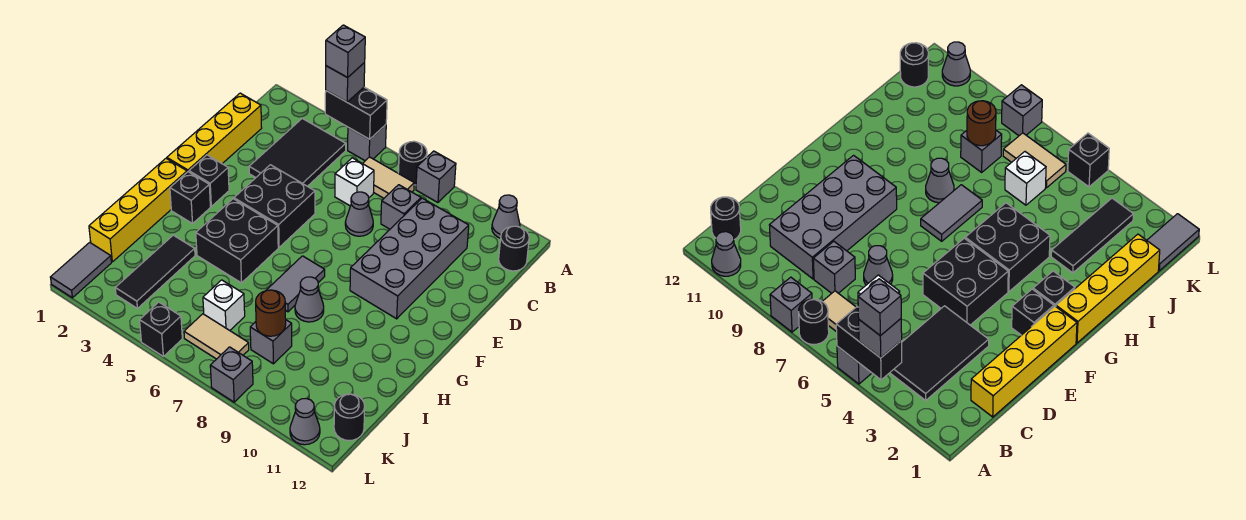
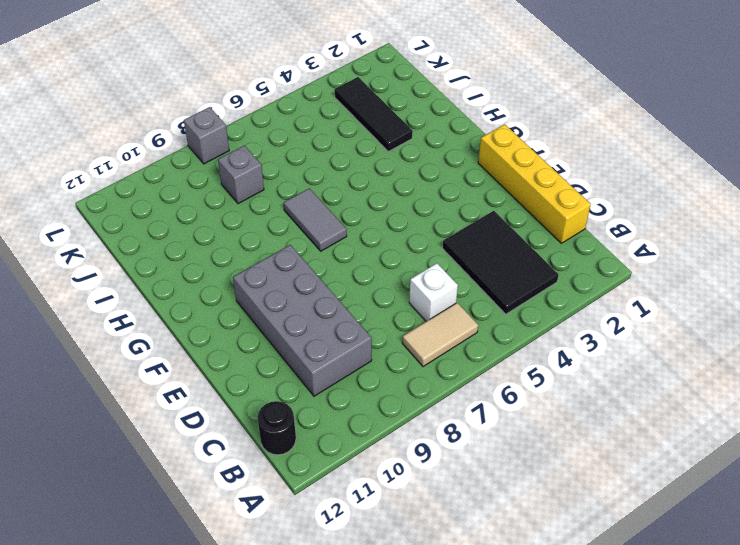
none -> grey 1x1 brick [348,125,386,161]
none -> black 1x1 round brick [398,141,427,185]
none -> grey 1x1 brick [416,151,456,203]
none -> grey 1x1 cone [492,195,520,238]

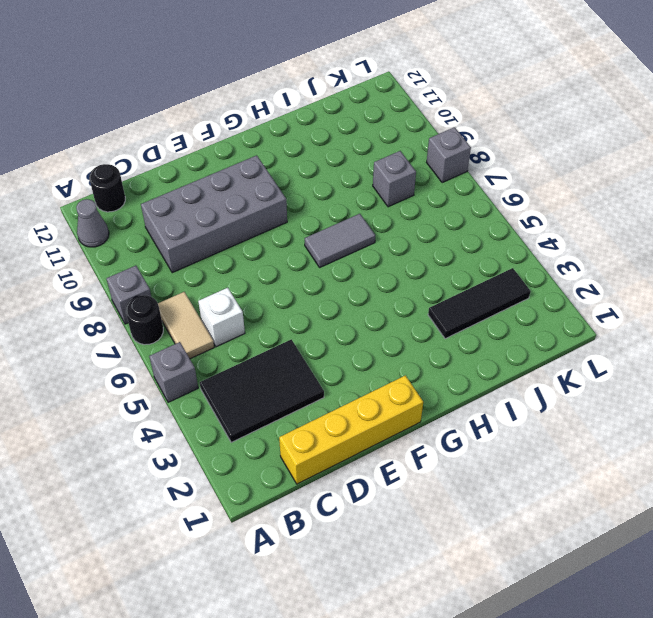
none -> grey 1x1 brick [381,185,421,229]
none -> grey 1x1 cone [345,192,373,236]
none -> black 2x2 brick [234,165,315,247]
none -> black 1x1 brick [189,155,229,206]

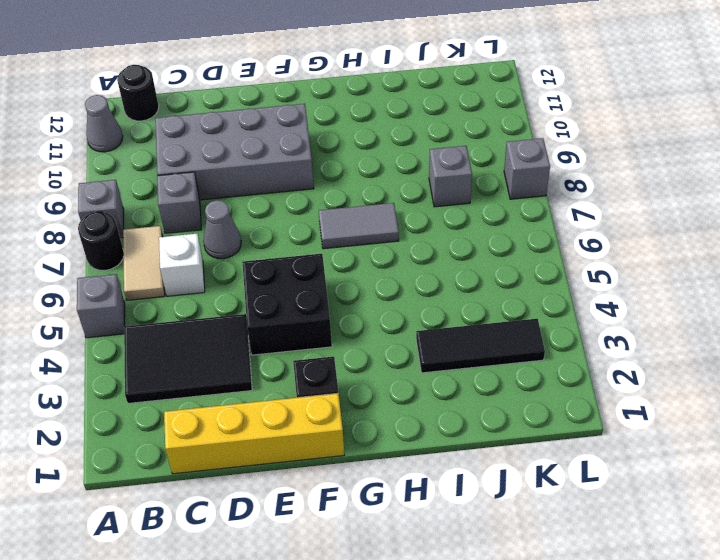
none -> yellow 1x4 brick [89,159,187,262]
none -> black 1x1 brick [170,172,210,224]
none -> black 2x2 brick [196,199,278,283]
none -> grey 1x1 cone [295,277,324,322]

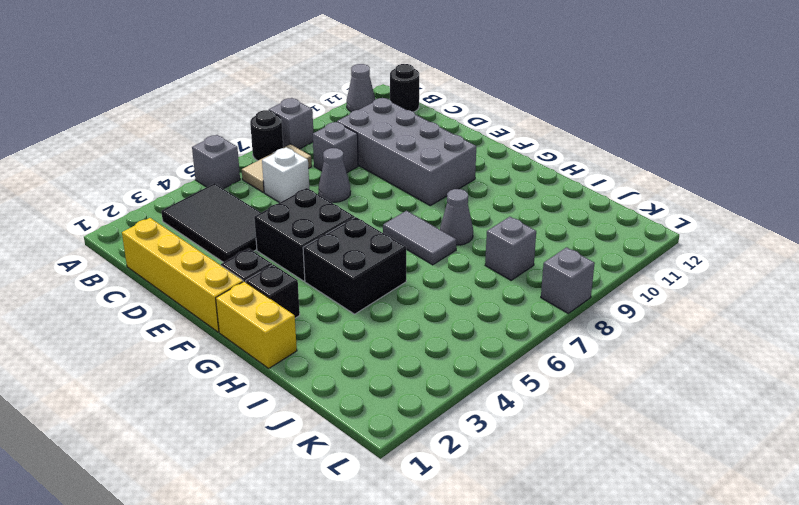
yellow 1x2 brick [216,281,297,368] -> yellow 1x4 brick [89,159,187,262]
none -> black 1x3 tile [115,235,195,308]
none -> white 1x1 brick [203,280,245,330]
none -> grey 1x2 tile [50,242,111,298]
none -> tan 1x2 tile [184,314,249,359]

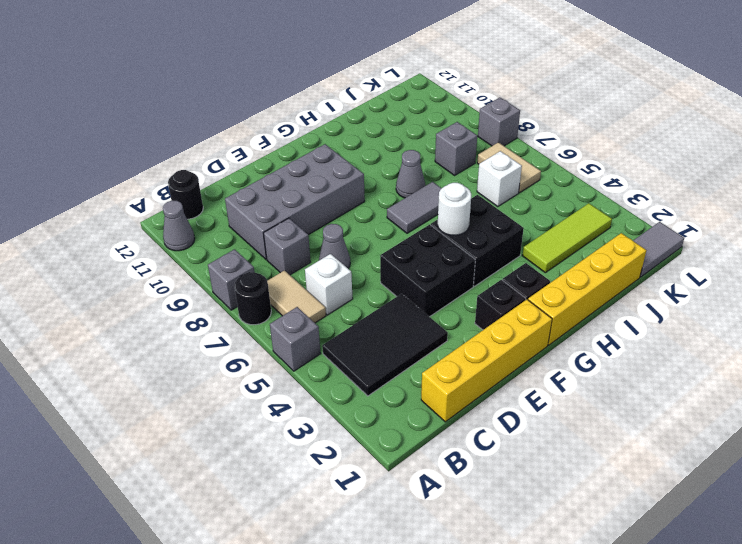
white 1x1 round brick [438,183,471,235] -> none
lime 1x3 tile [522,203,612,273] -> black 1x3 tile [115,235,195,308]
none -> black 1x1 round brick [334,394,365,441]
none -> black 1x1 brick [140,302,182,356]
none -> grey 1x1 cone [290,399,320,445]
none -> black 1x2 brick [325,87,387,139]

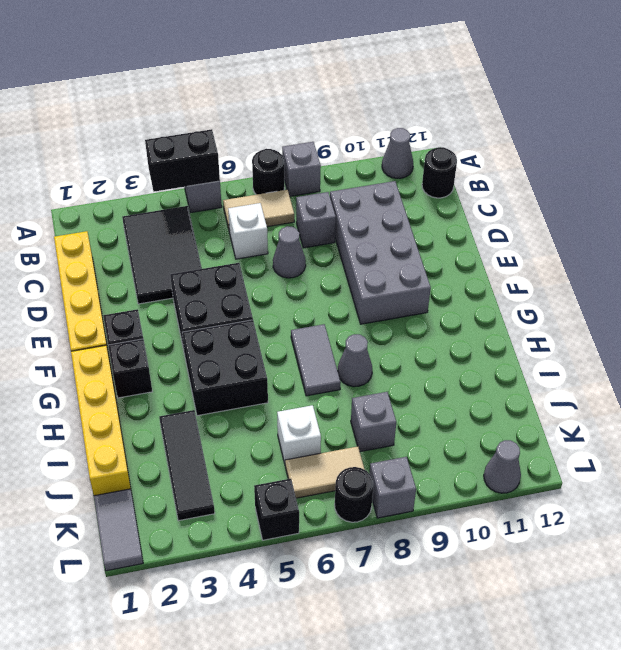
black 1x1 round brick [335,467,373,522] -> black 1x1 round brick moved to [334,394,365,441]
none -> brown 1x1 round brick [256,290,286,336]
none -> grey 1x1 brick [326,63,365,102]
none -> grey 1x1 brick [326,25,365,78]

